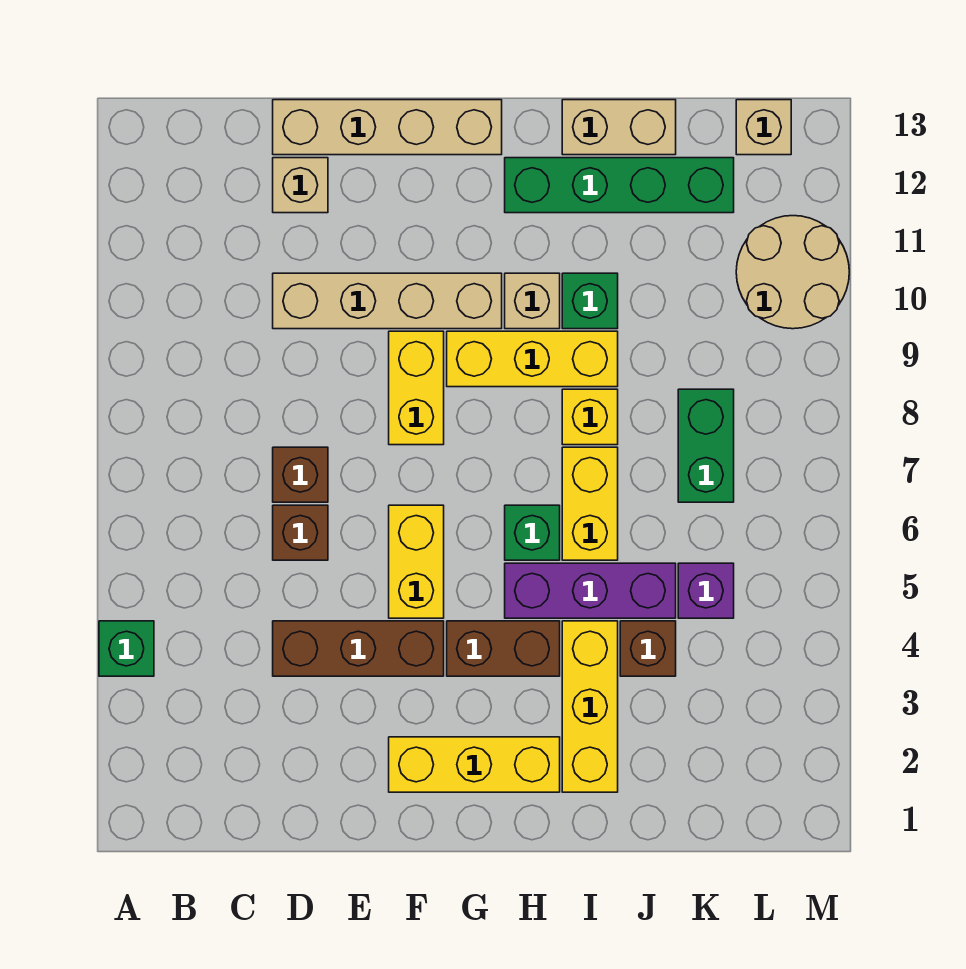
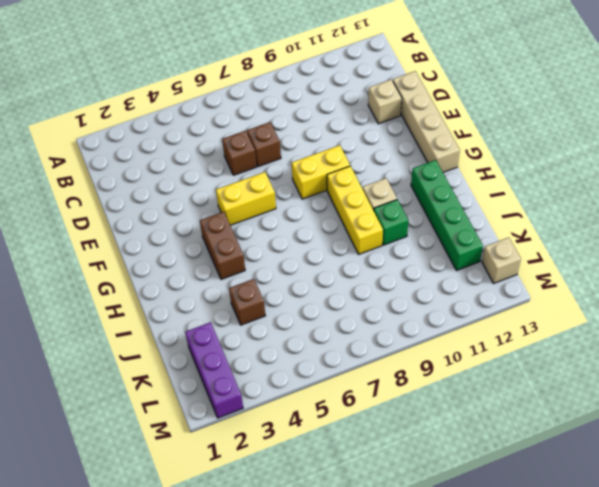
purple 1x3 brick [185,322,243,418] -> purple 1x3 brick moved to [505,563,676,618]
none -> green 1x1 brick [99,621,154,676]
none -> brown 1x3 brick [273,621,444,676]
none -> tan 1x4 brick [273,273,502,329]

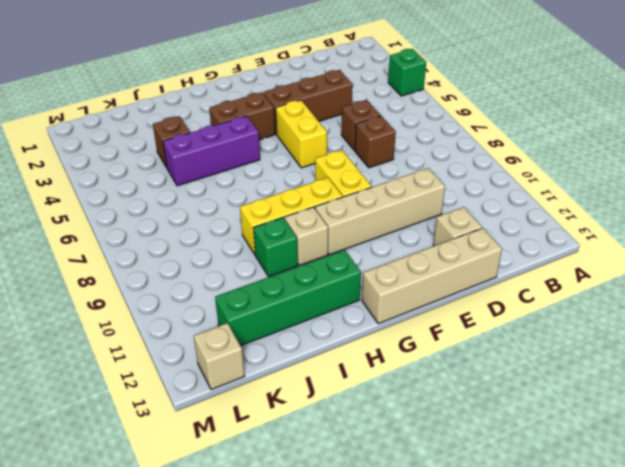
none -> yellow 1x3 brick [389,737,560,792]
none -> green 1x1 brick [505,505,560,560]
none -> yellow 1x3 brick [562,621,618,792]

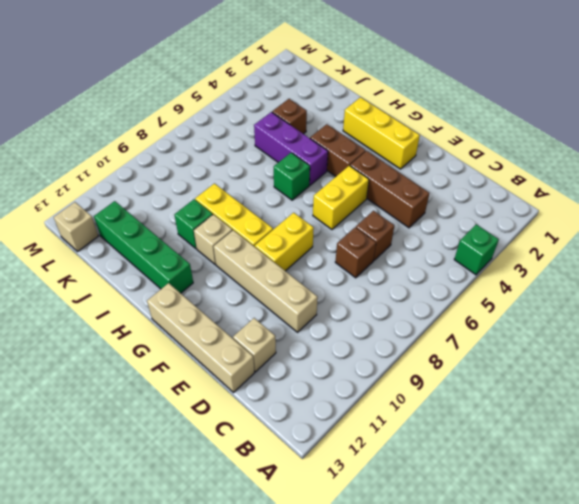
none -> yellow 1x3 brick [562,621,618,792]
none -> yellow 1x2 brick [562,447,618,560]
none -> yellow 1x1 brick [562,389,618,445]

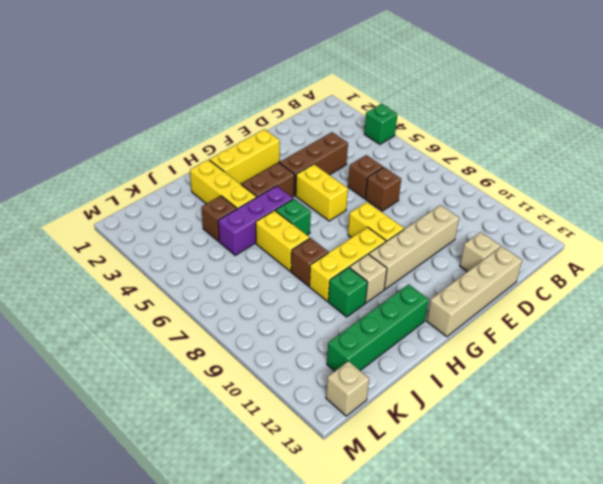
brown 1x1 brick [291,238,328,286] -> yellow 1x1 brick [562,389,618,445]
none -> tan 1x2 brick [562,100,676,155]
none -> purple 1x1 brick [678,563,734,618]
none -> green 1x2 brick [678,389,734,502]

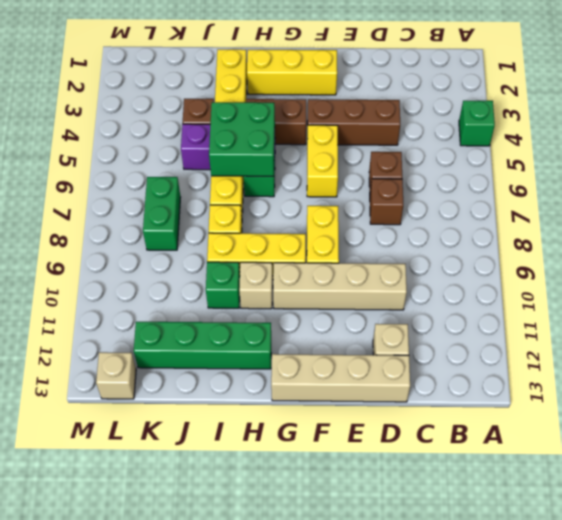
green 2x2 brick [209,102,275,176] -> none
none -> tan 1x2 brick [562,100,676,155]
none -> purple 1x1 brick [678,563,734,618]
none -> tan 2x2 round brick [736,216,849,329]

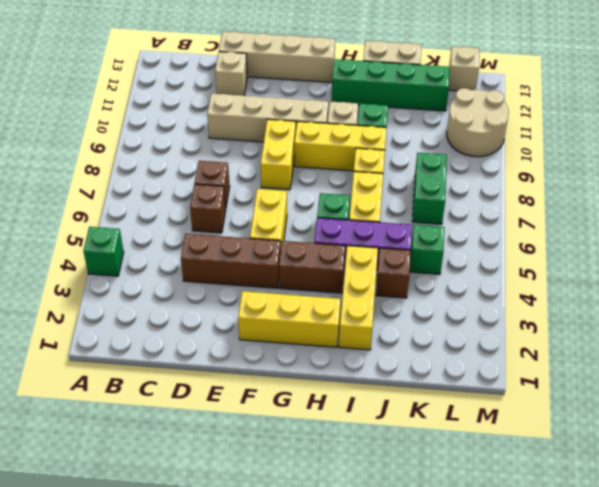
green 1x1 brick [410,225,444,274] -> purple 1x1 brick [678,563,734,618]

